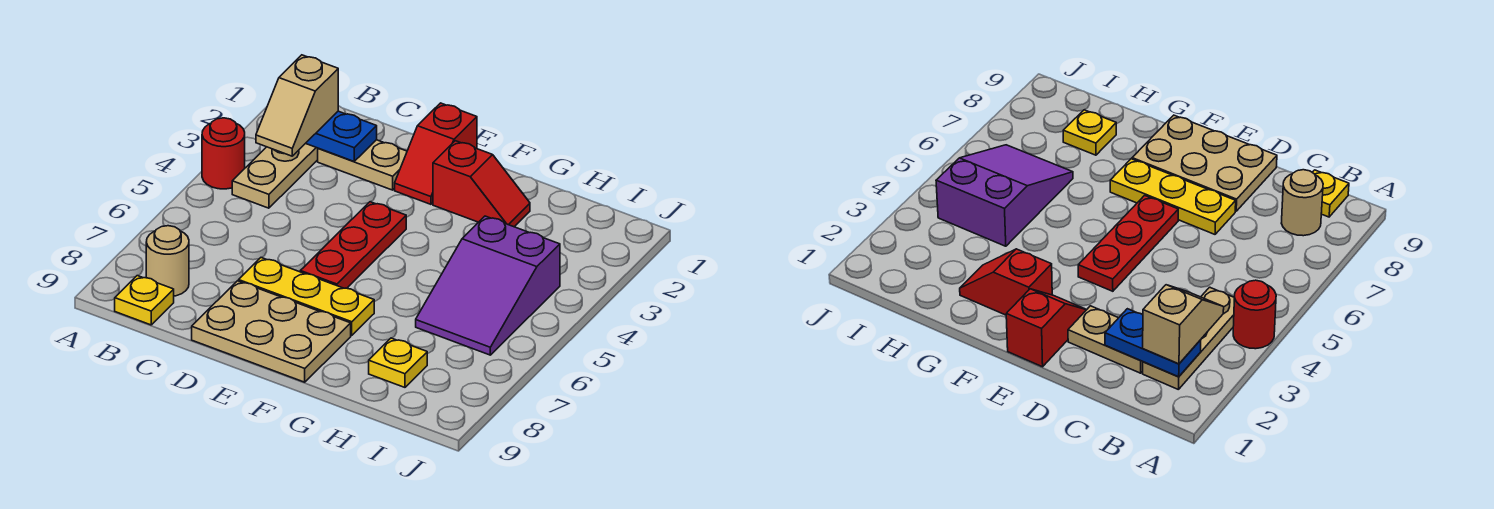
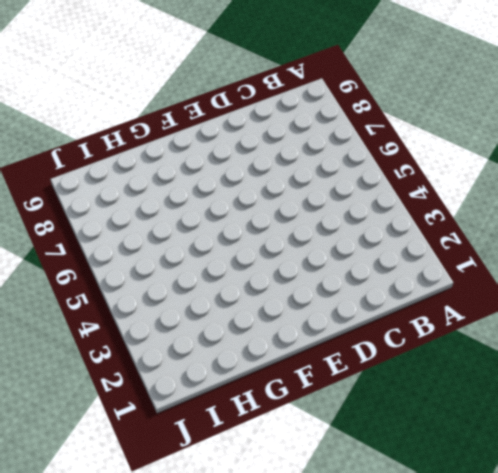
none -> red 1x1 round brick [202,118,245,189]
none -> tan 1x3 plate [232,143,318,208]
none -> tan 1x1 round brick [146,226,189,296]

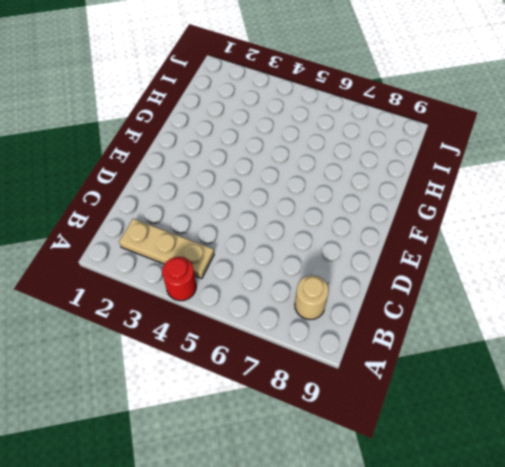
none -> yellow 1x1 plate [115,276,174,325]
none -> tan 1x2 plate [318,140,407,190]
none -> yellow 1x3 plate [239,258,374,335]

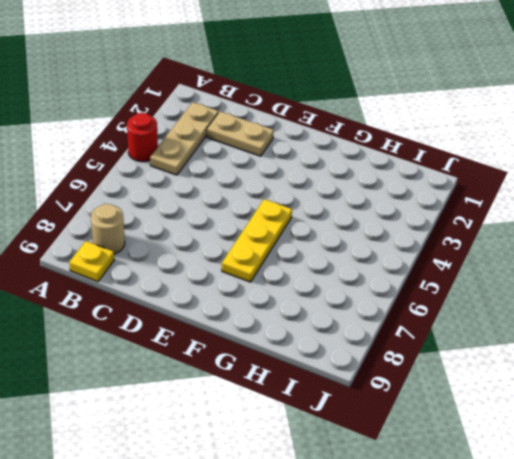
yellow 1x3 plate [222,199,292,282] -> yellow 1x3 plate turned to [239,258,374,335]
none -> tan 2x3 plate [192,281,351,382]
none -> red 1x2 slope [395,103,477,204]
none -> red 1x3 plate [300,202,406,288]

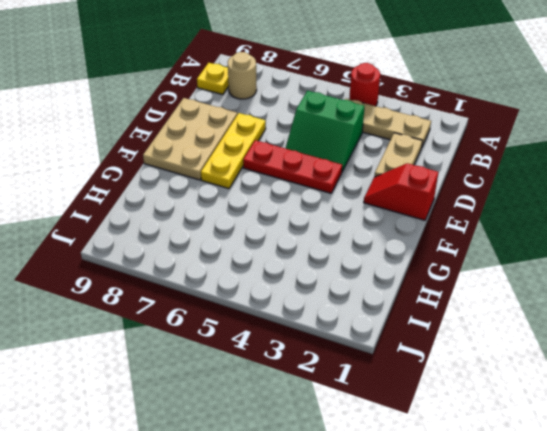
green 2x2 slope [285,91,365,172] -> none
none -> red 1x2 slope [433,141,530,227]
none -> purple 2x3 slope [416,216,560,355]
none -> yellow 1x1 plate [369,338,427,387]

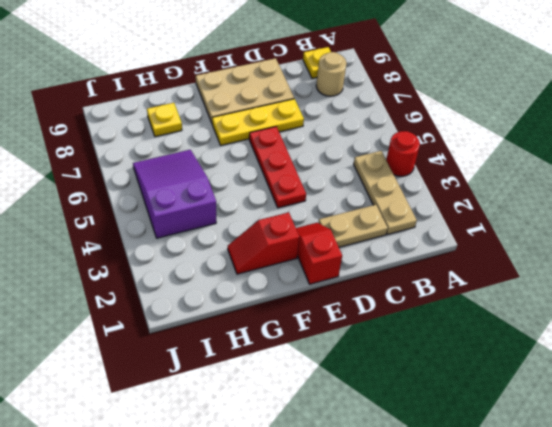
none -> blue 1x2 plate [306,111,377,161]
none -> tan 1x2 slope [256,55,338,156]

